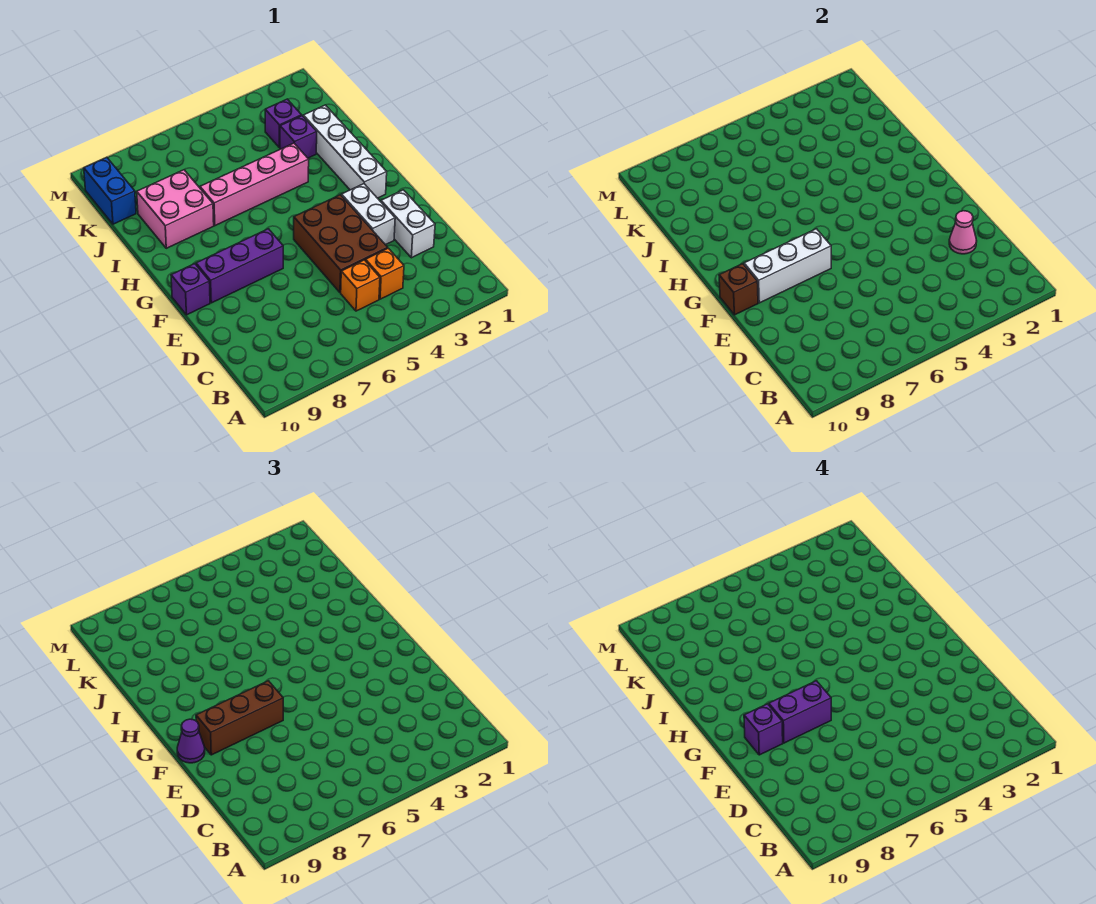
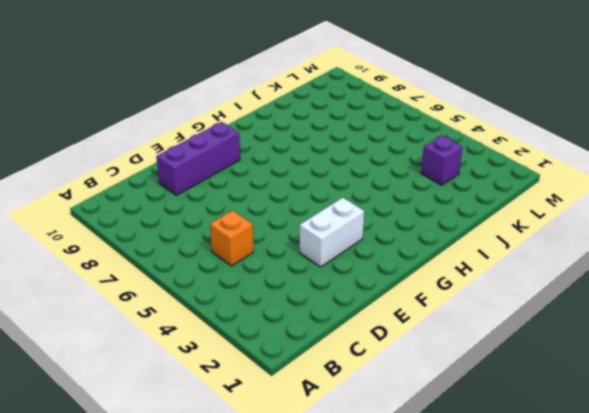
purple 1x3 brick [156,122,240,195] -> purple 1x3 brick turned to [196,229,283,303]
none -> orange 1x1 brick [366,248,404,299]
none -> white 1x2 brick [381,190,435,258]
none -> brown 2x3 brick [294,195,388,293]

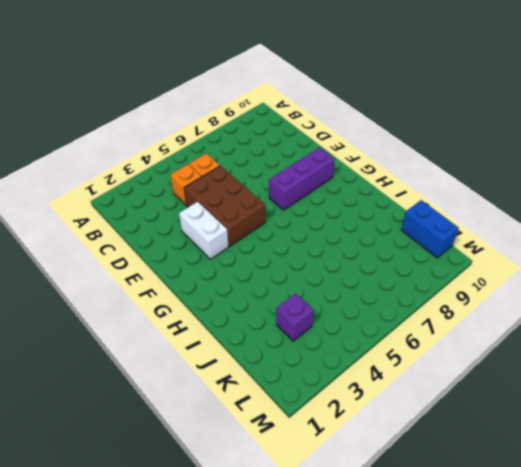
none -> white 1x2 brick [381,190,435,258]
none -> purple 1x1 brick [171,264,210,315]
none -> white 1x4 brick [303,105,387,198]

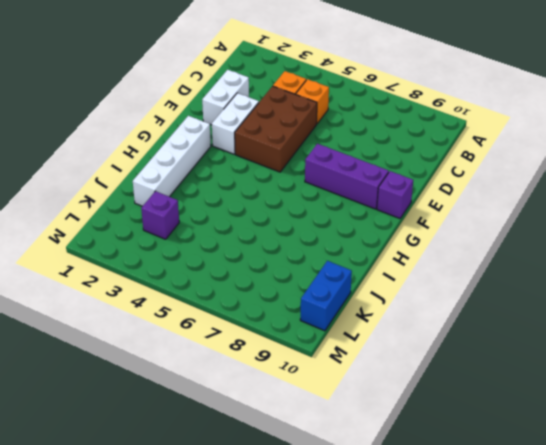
none -> pink 1x4 brick [200,143,309,226]
none -> pink 2x2 brick [137,170,214,248]
none -> purple 1x1 brick [280,116,317,158]

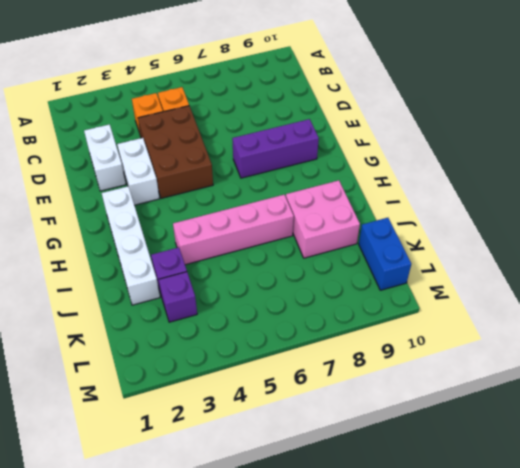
none -> purple 1x1 brick [171,264,210,315]
none -> pink 1x1 cone [949,211,977,254]
none -> white 1x3 brick [744,229,831,303]

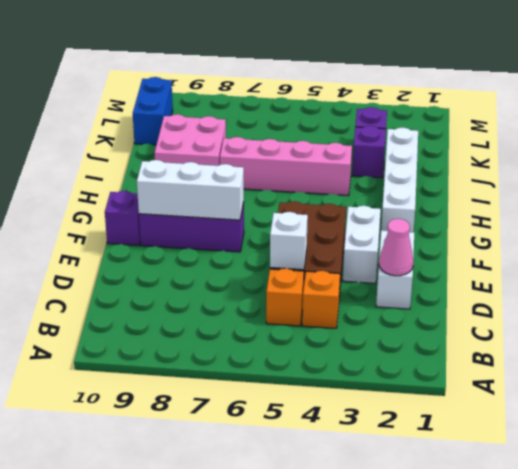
white 1x1 brick [270,212,308,270] -> none
none -> brown 1x1 brick [719,264,758,315]
none -> brown 1x3 brick [196,681,283,755]
none -> purple 1x1 cone [177,719,205,763]

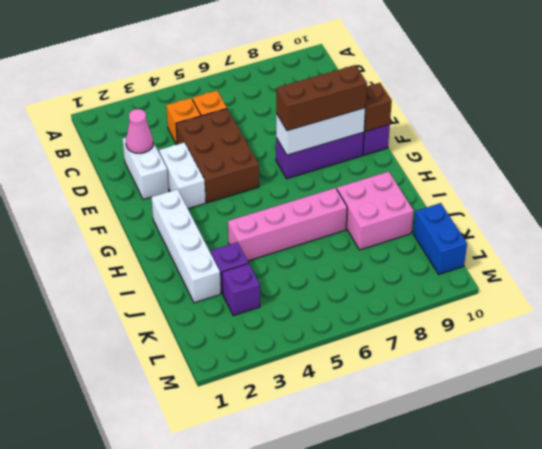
none -> purple 1x1 cone [177,719,205,763]
none -> purple 1x2 brick [769,681,831,743]
none -> purple 1x1 brick [744,704,783,755]

